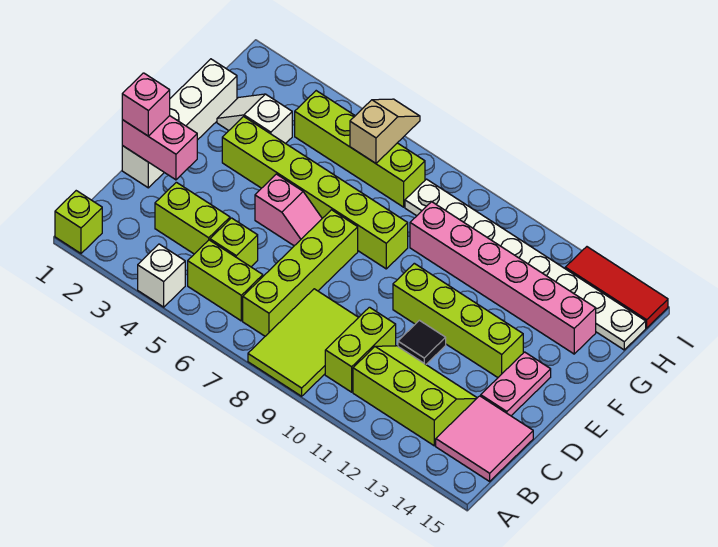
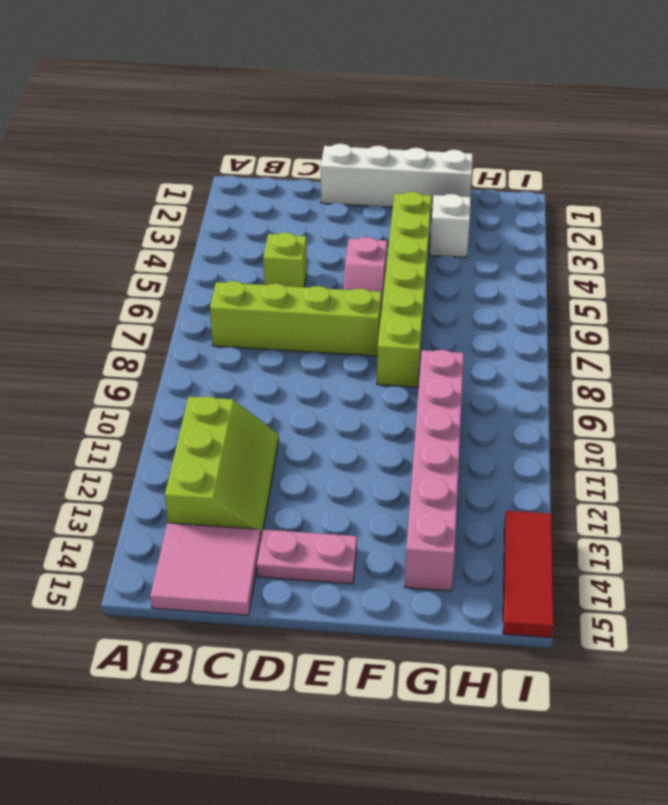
none -> lime 1x1 brick [55,191,102,253]
none -> white 1x1 brick [138,244,185,307]
none -> lime 2x3 tile [248,289,359,396]

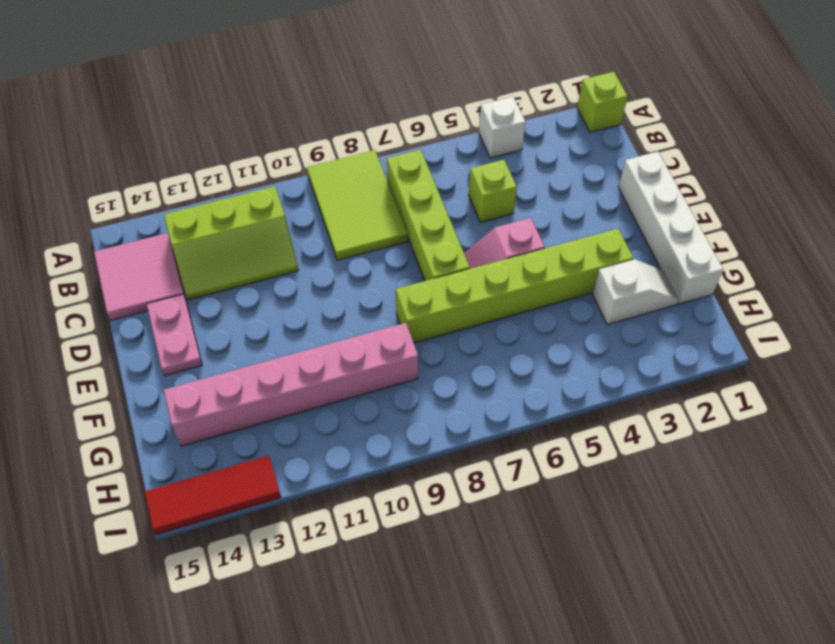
none -> lime 1x2 brick [188,240,263,321]
none -> lime 1x2 brick [325,307,396,392]
none -> lime 1x2 brick [155,182,230,254]

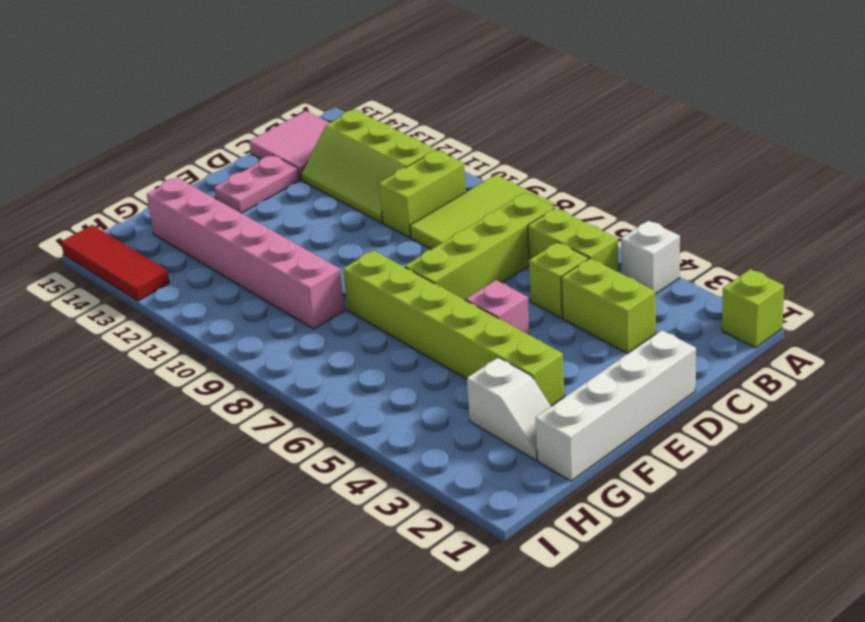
none -> black 1x1 tile [398,320,446,364]
none -> lime 1x4 brick [393,263,523,377]
none -> lime 1x4 brick [295,91,425,207]

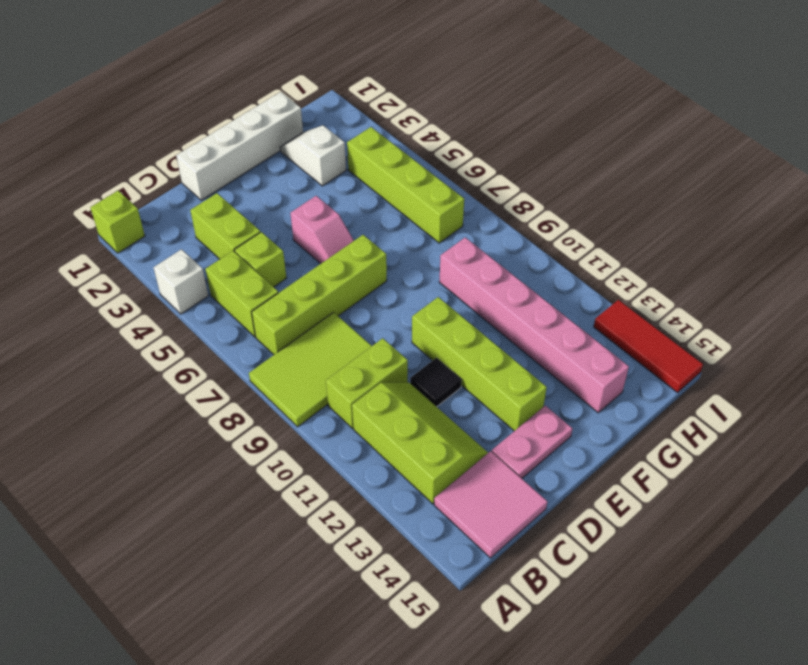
none -> lime 1x6 brick [222,117,408,269]
none -> white 1x8 plate [405,179,646,350]
none -> pink 1x2 brick [122,116,197,180]

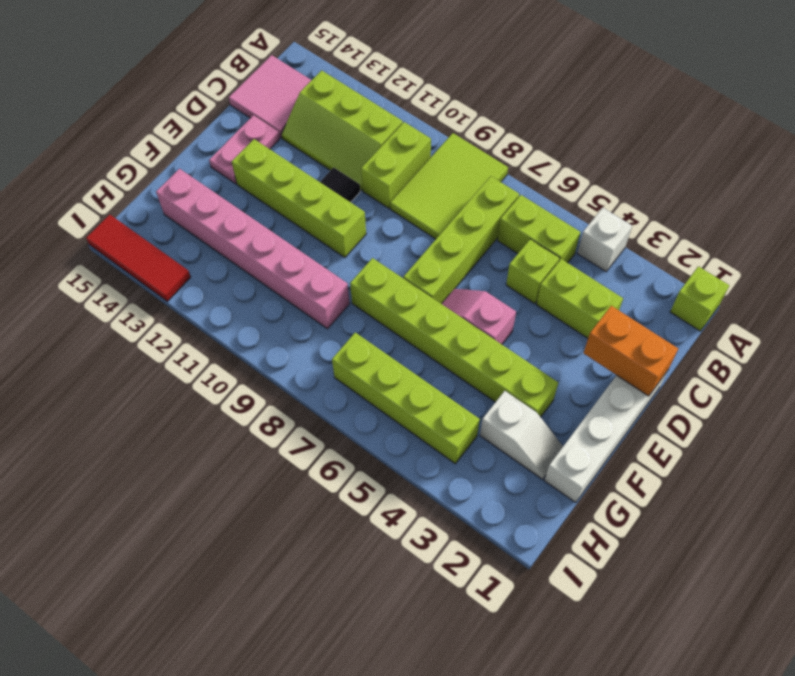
orange 1x2 brick [584,306,678,396] -> pink 1x2 brick [122,116,197,180]
none -> white 1x8 plate [405,179,646,350]
none -> tan 1x2 slope [350,99,420,163]
none -> pink 1x1 brick [122,73,170,136]

